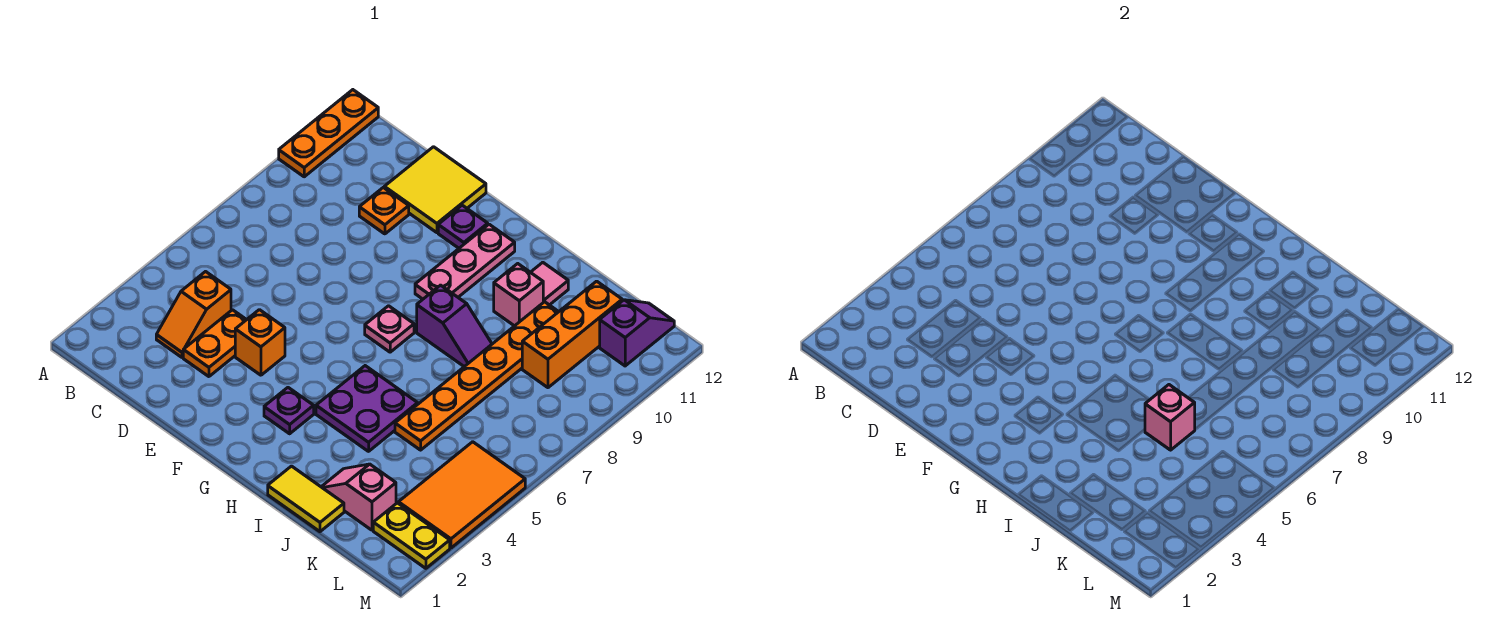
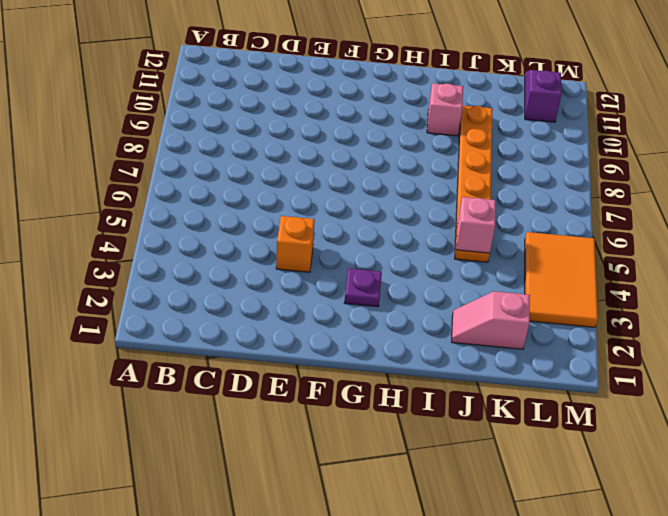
none -> orange 1x3 plate [279,90,378,177]
none -> orange 1x2 slope [156,272,231,357]
none -> orange 1x2 plate [183,310,246,377]

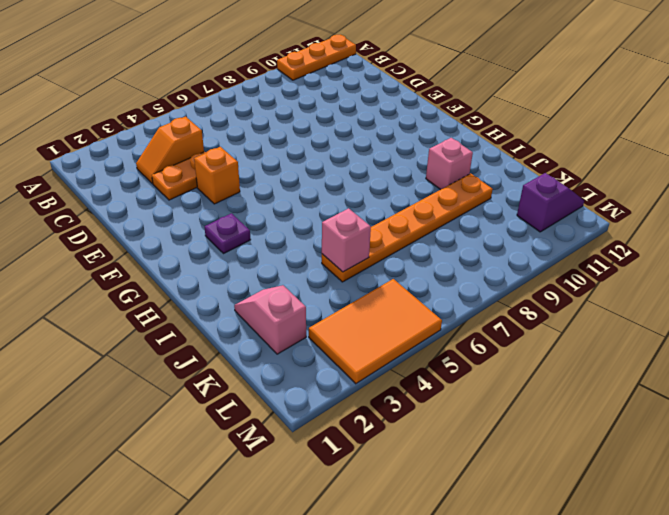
none -> orange 1x1 plate [359,188,409,234]
none -> yellow 2x2 tile [384,147,486,233]
none -> purple 1x1 plate [438,205,488,248]

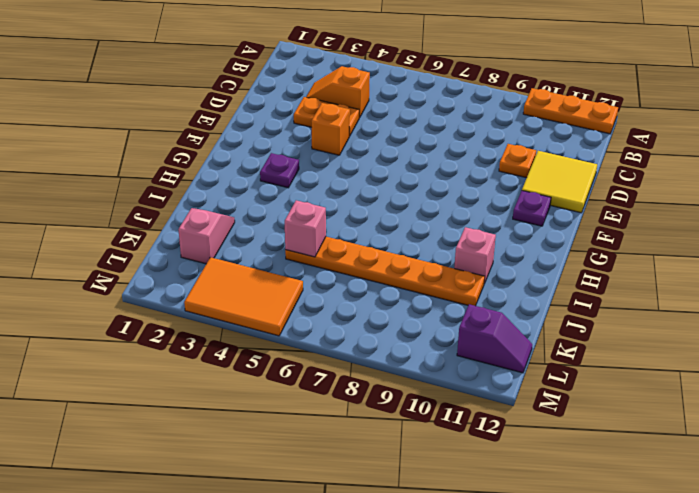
none -> pink 1x1 plate [365,306,414,352]
none -> pink 1x3 plate [415,224,515,299]
none -> purple 2x2 plate [316,366,418,451]

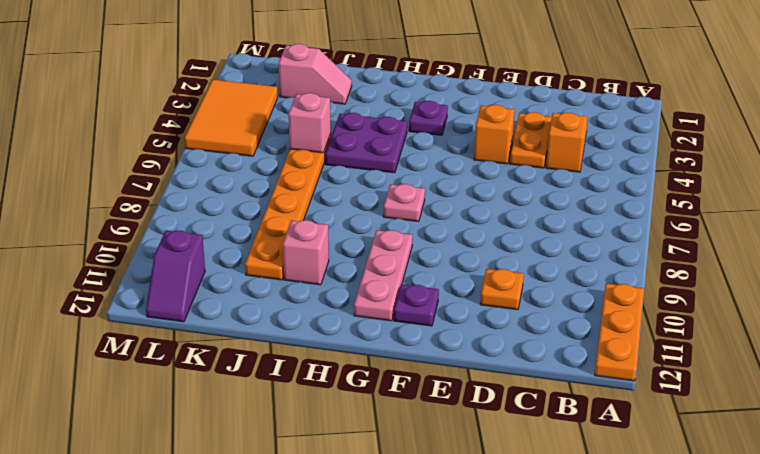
none -> yellow 2x2 tile [384,147,486,233]
none -> purple 1x2 slope [417,285,492,367]
none -> yellow 1x2 tile [268,466,344,532]

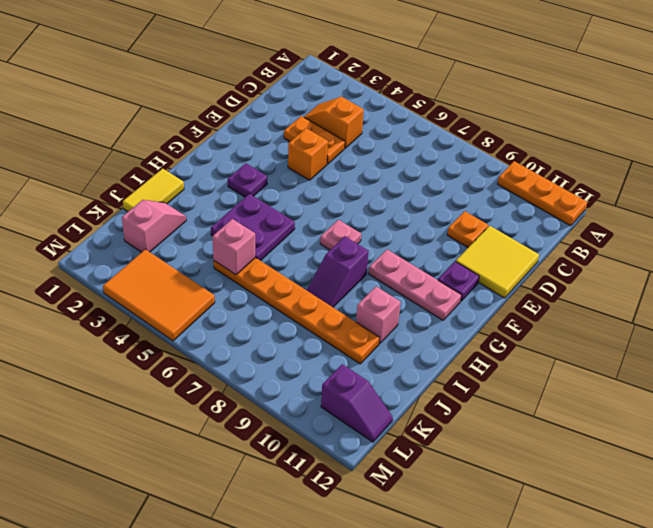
none -> pink 1x1 tile [531,262,568,305]
none -> orange 1x3 brick [522,281,622,388]
none -> yellow 1x2 plate [373,503,450,568]

